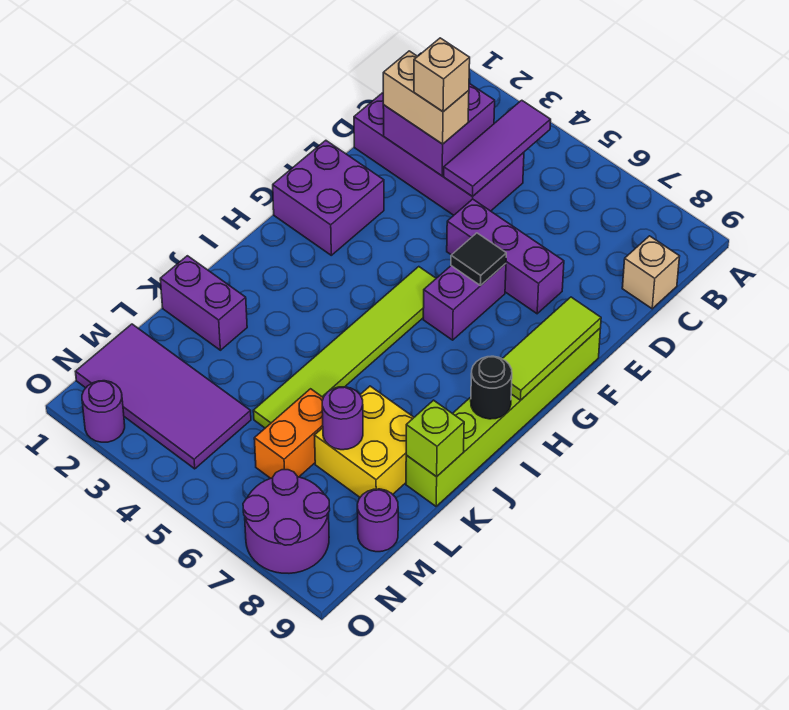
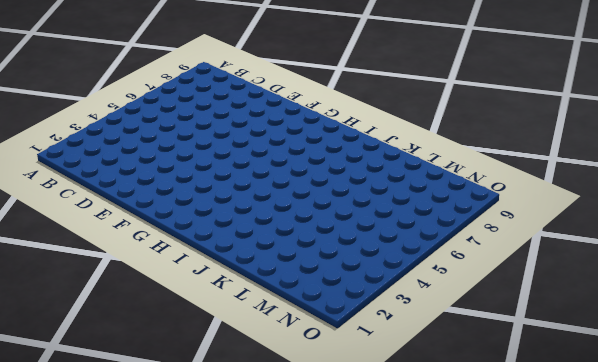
none -> purple 2x4 brick [354,93,524,215]
none -> tan 1x1 brick [622,236,680,309]
none -> purple 1x3 brick [447,199,564,314]

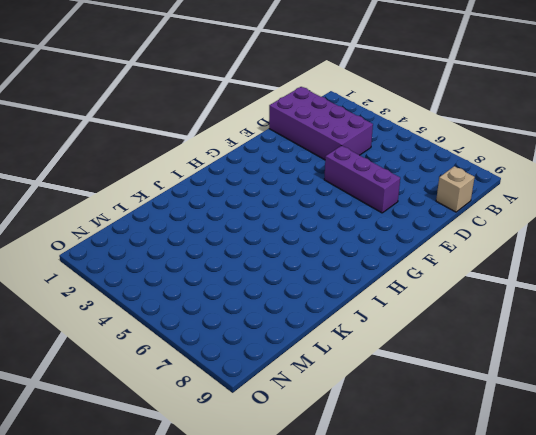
none -> purple 2x2 brick [273,140,384,255]
none -> purple 1x2 brick [423,264,506,340]
none -> lime 1x6 brick [406,328,601,506]

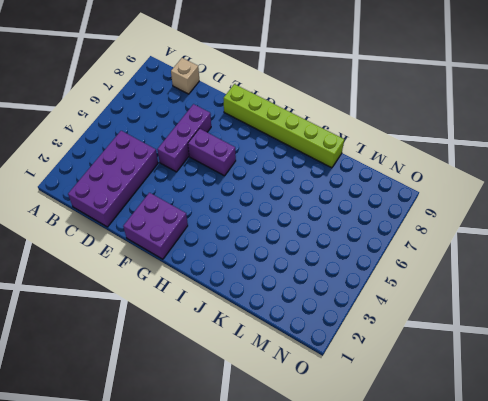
none -> lime 1x6 tile [253,267,436,428]
none -> purple 1x2 brick [160,256,247,350]
none -> yellow 2x2 brick [314,386,414,497]

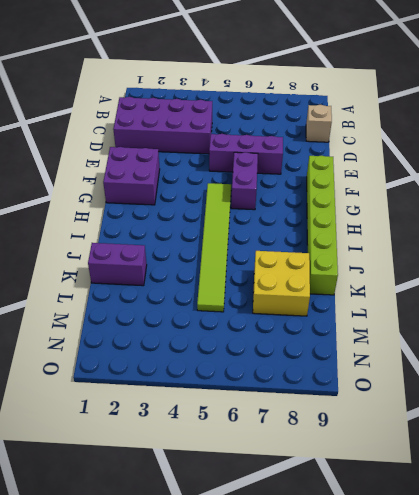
none -> orange 1x2 brick [254,389,323,478]
none -> purple 2x4 tile [75,324,251,469]
none -> purple 1x1 round brick [357,489,398,552]

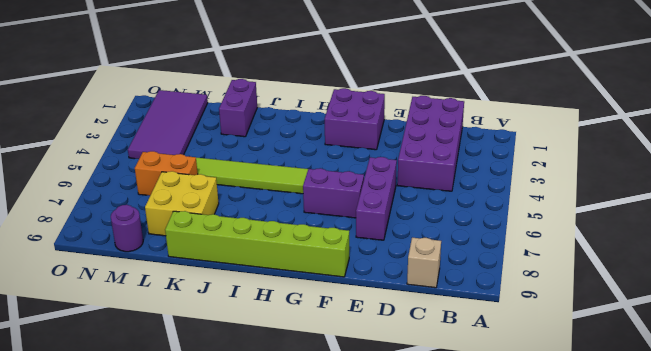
none -> purple 2x2 round brick [243,470,330,573]
none -> purple 1x1 round brick [82,381,125,442]
none -> purple 1x3 tile [444,100,551,197]

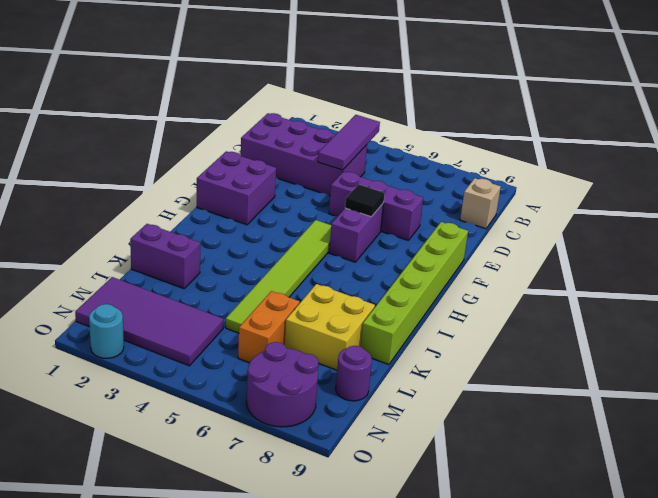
cyan 1x1 round brick [89,304,124,358] -> purple 1x1 round brick [82,381,125,442]
none -> purple 2x2 brick [383,83,495,176]
none -> lime 1x3 tile [502,297,601,400]
none -> black 1x1 round brick [471,356,512,419]

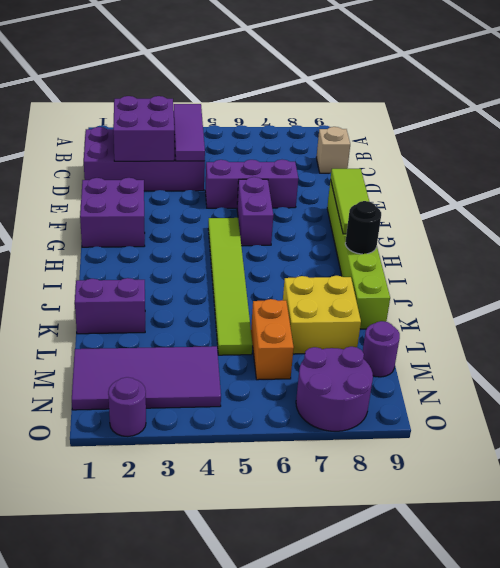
none -> black 1x1 tile [451,233,506,286]
none -> lime 1x1 brick [406,400,464,477]
none -> purple 1x1 round brick [322,387,363,450]

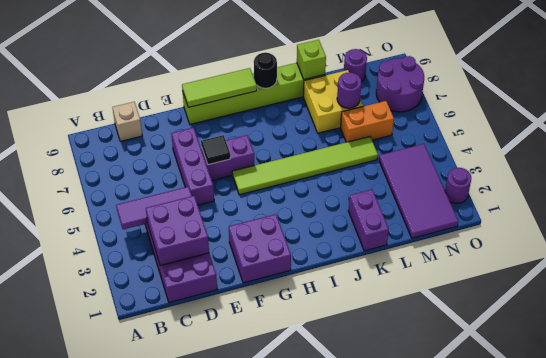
none -> tan 1x2 brick [383,51,469,144]
none -> tan 1x1 brick [414,38,470,112]

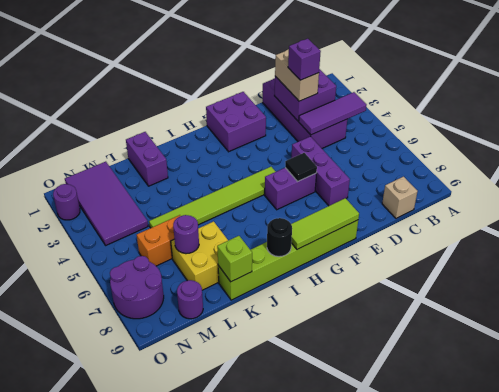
purple 1x1 brick [288,39,321,80] -> tan 1x1 brick [414,38,470,112]

